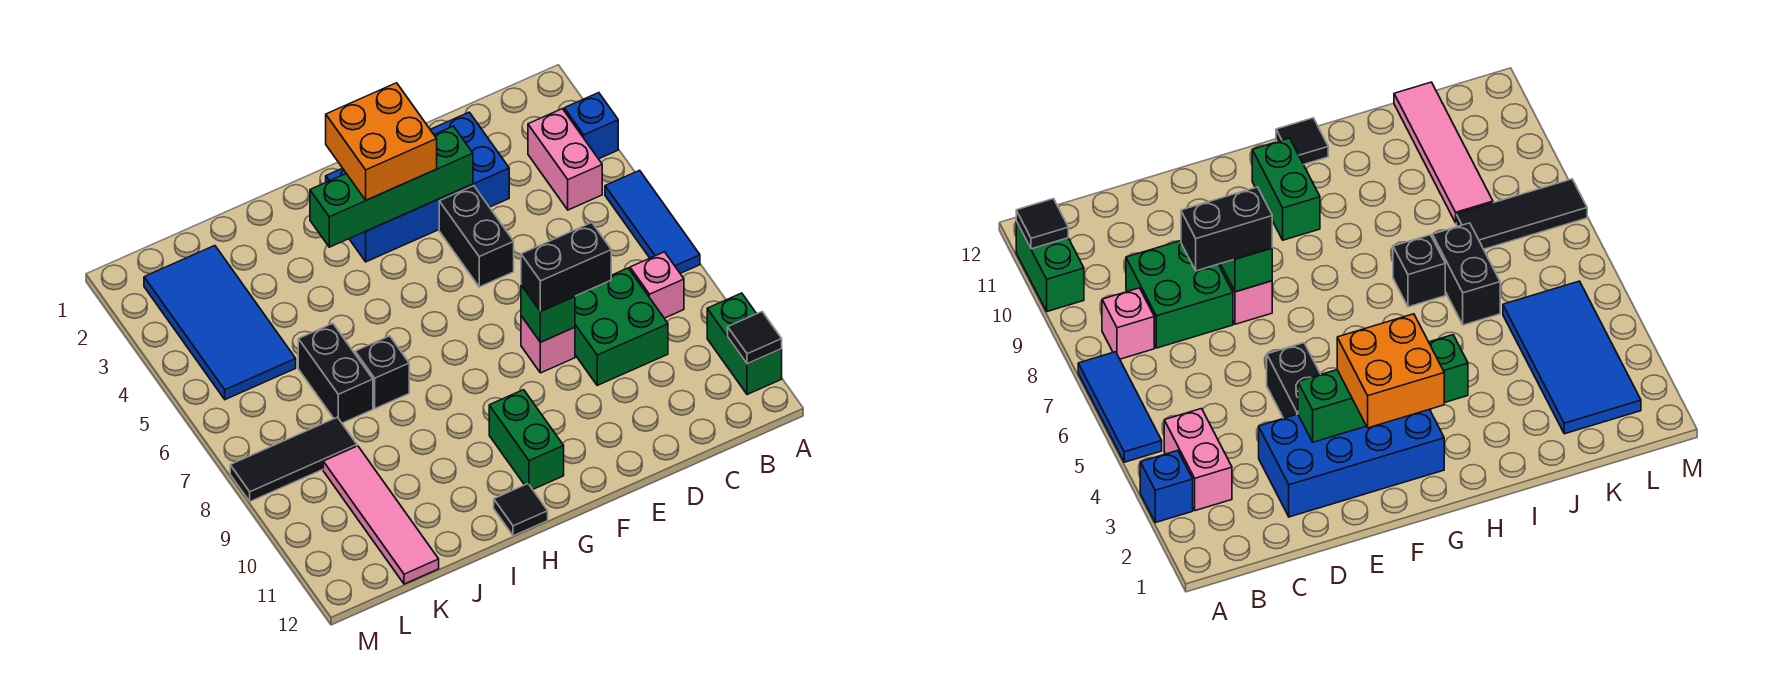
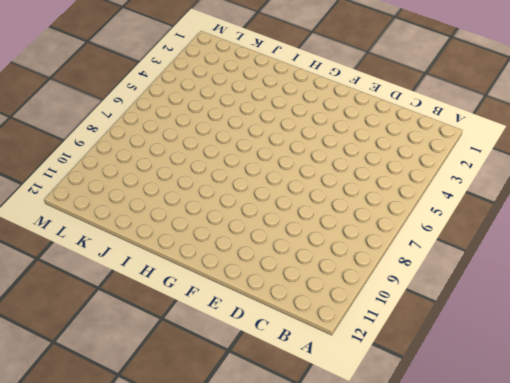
none -> blue 1x1 brick [564,93,618,159]
none -> blue 1x3 tile [605,170,700,273]
none -> green 1x2 brick [707,293,782,395]

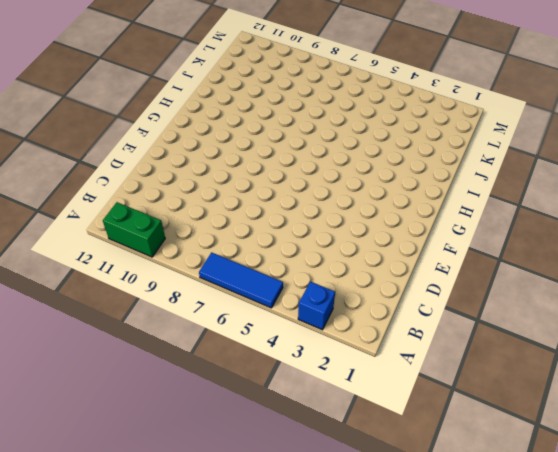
none -> pink 1x2 brick [528,109,602,210]
none -> pink 1x1 brick [630,252,684,318]
none -> green 2x2 brick [575,268,668,385]

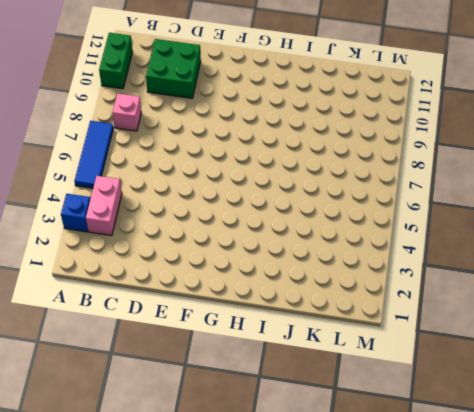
green 2x2 brick [146,39,201,98] -> green 2x2 brick moved to [575,268,668,385]
none -> blue 2x4 brick [326,112,509,262]
none -> black 1x2 brick [439,186,514,287]
none -> pink 1x1 brick [521,316,575,373]

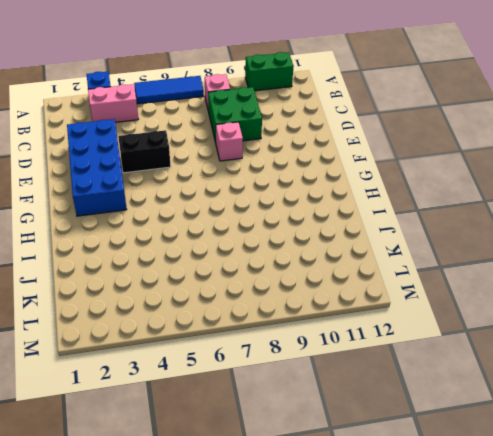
none -> green 1x2 brick [489,390,564,489]
none -> black 1x1 tile [494,484,548,536]
none -> black 1x1 brick [355,336,409,408]

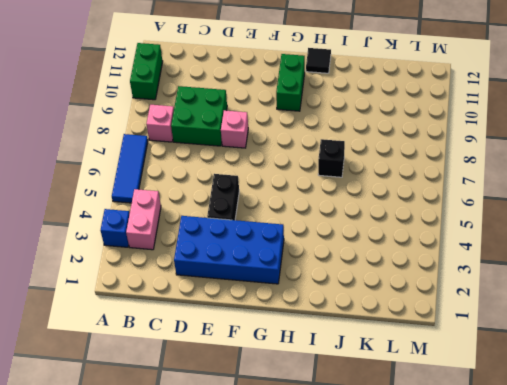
none -> black 1x2 brick [298,323,373,423]
none -> blue 2x4 tile [144,246,296,400]
none -> black 1x3 tile [230,417,357,502]

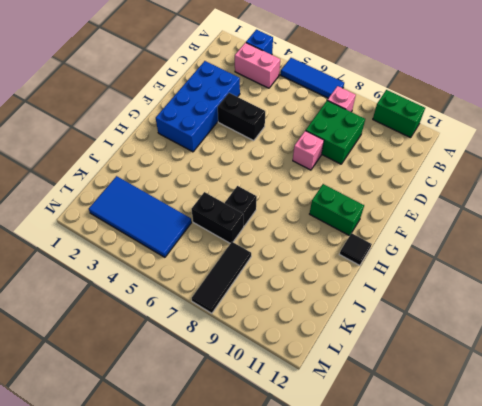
none -> pink 1x4 tile [323,446,439,584]
none -> black 1x1 tile [728,312,782,364]
none -> green 1x4 brick [310,126,473,247]

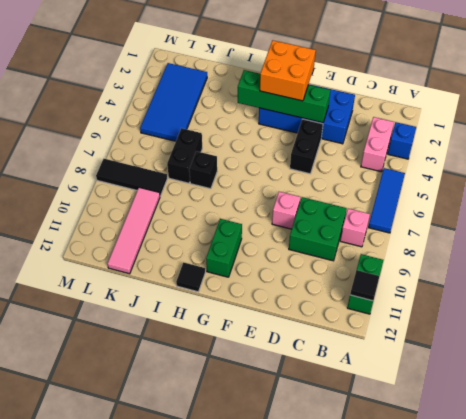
none -> green 1x1 brick [521,285,575,342]
none -> black 1x2 brick [521,223,611,312]

